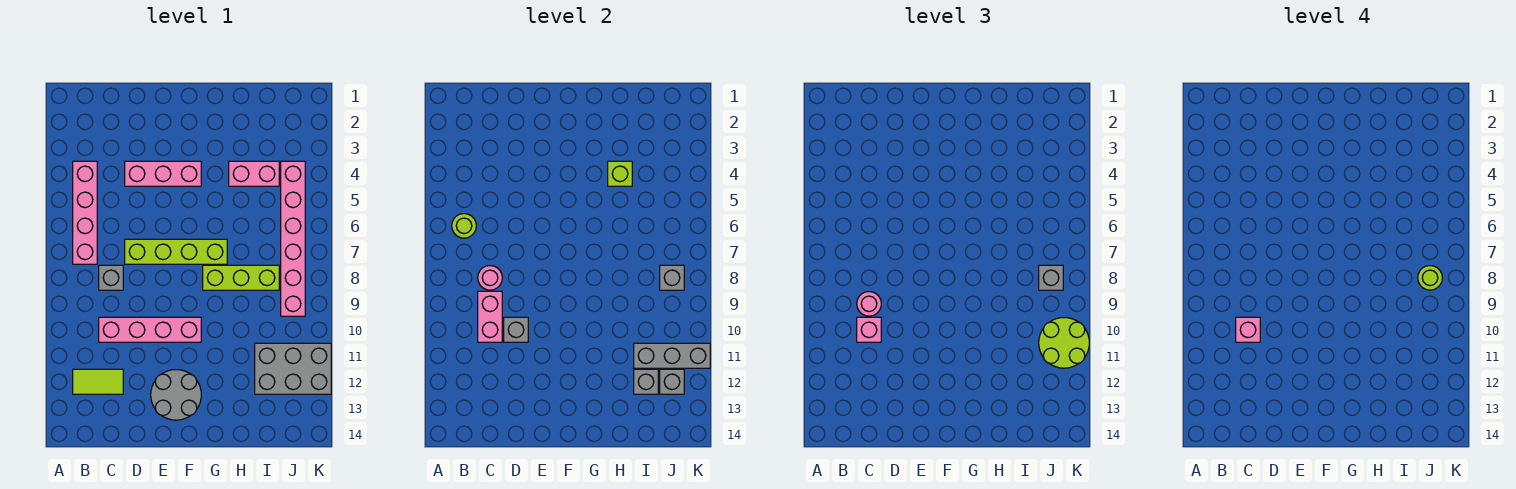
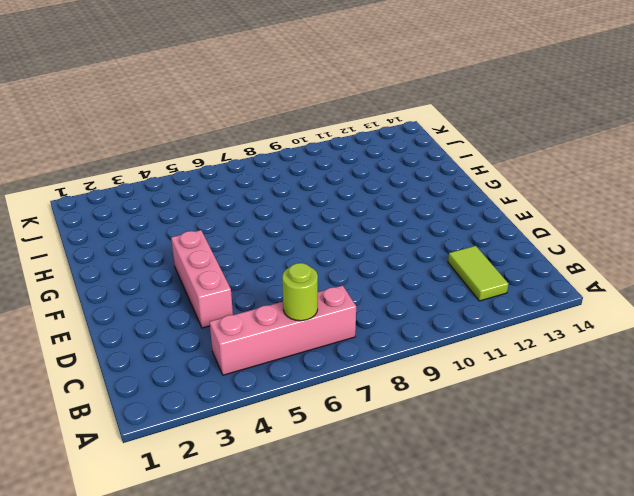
none -> grey 1x1 brick [99,265,123,290]
none -> pink 1x4 brick [99,317,201,342]
none -> lime 1x4 brick [125,239,227,264]

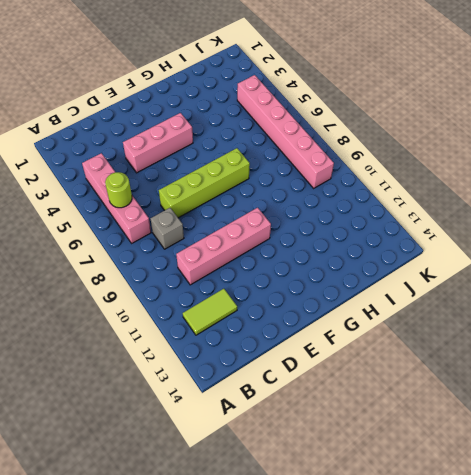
none -> grey 2x2 round brick [151,370,201,420]
none -> lime 1x3 brick [203,265,279,290]
none -> pink 1x2 brick [229,161,279,186]

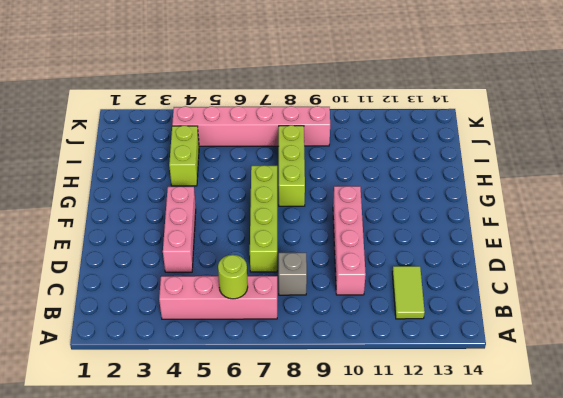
lime 1x2 brick [169,126,199,186] -> pink 1x2 brick [229,161,279,186]
none -> grey 2x2 round brick [151,370,201,420]
none -> grey 2x3 brick [255,343,331,394]
none -> pink 1x1 round brick [478,266,502,290]

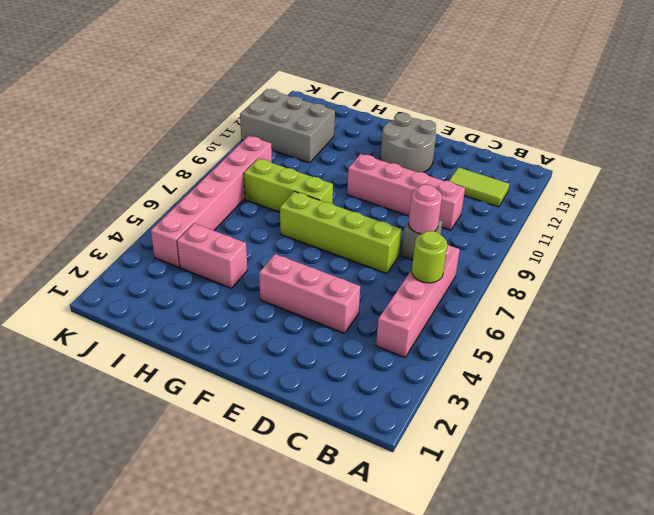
none -> pink 1x2 brick [478,291,502,342]
none -> grey 1x1 brick [504,317,528,342]
none -> lime 1x1 brick [608,161,632,186]

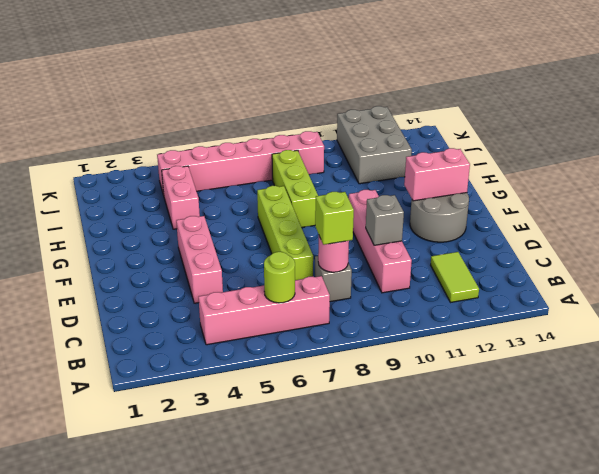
lime 1x1 brick [315,192,354,245] -> lime 1x1 brick moved to [608,161,632,186]
pink 1x2 brick [404,148,470,201] -> pink 1x2 brick moved to [478,291,502,342]
none -> grey 1x3 brick [634,343,710,368]
none -> grey 1x1 brick [634,369,658,394]
none -> grey 1x1 brick [660,265,684,290]

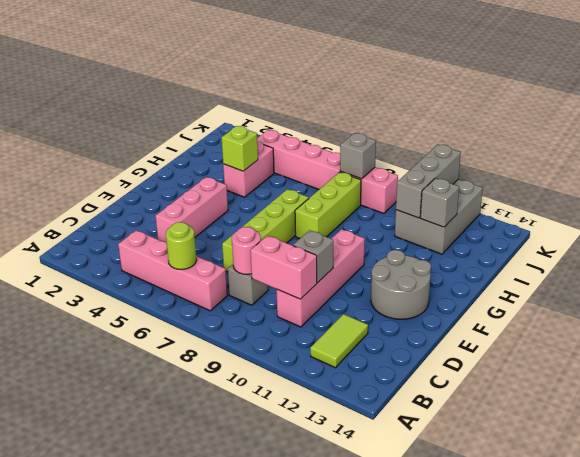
none -> grey 1x1 brick [660,369,684,394]
none -> pink 1x1 round brick [857,292,881,316]
none -> pink 1x1 brick [857,317,881,342]

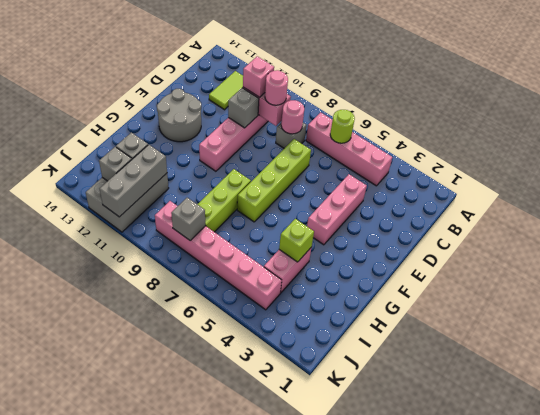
none -> grey 1x1 brick [1039,265,1063,290]
none -> lime 2x2 round brick [1039,318,1089,368]
none -> pink 1x1 brick [1236,317,1260,342]

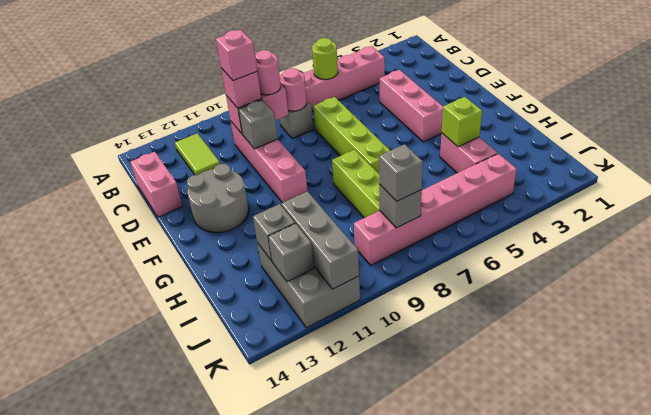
pink 1x2 brick [130,152,183,217] -> none
none -> lime 2x2 round brick [1039,318,1089,368]
none -> lime 1x1 round brick [1418,266,1442,290]

